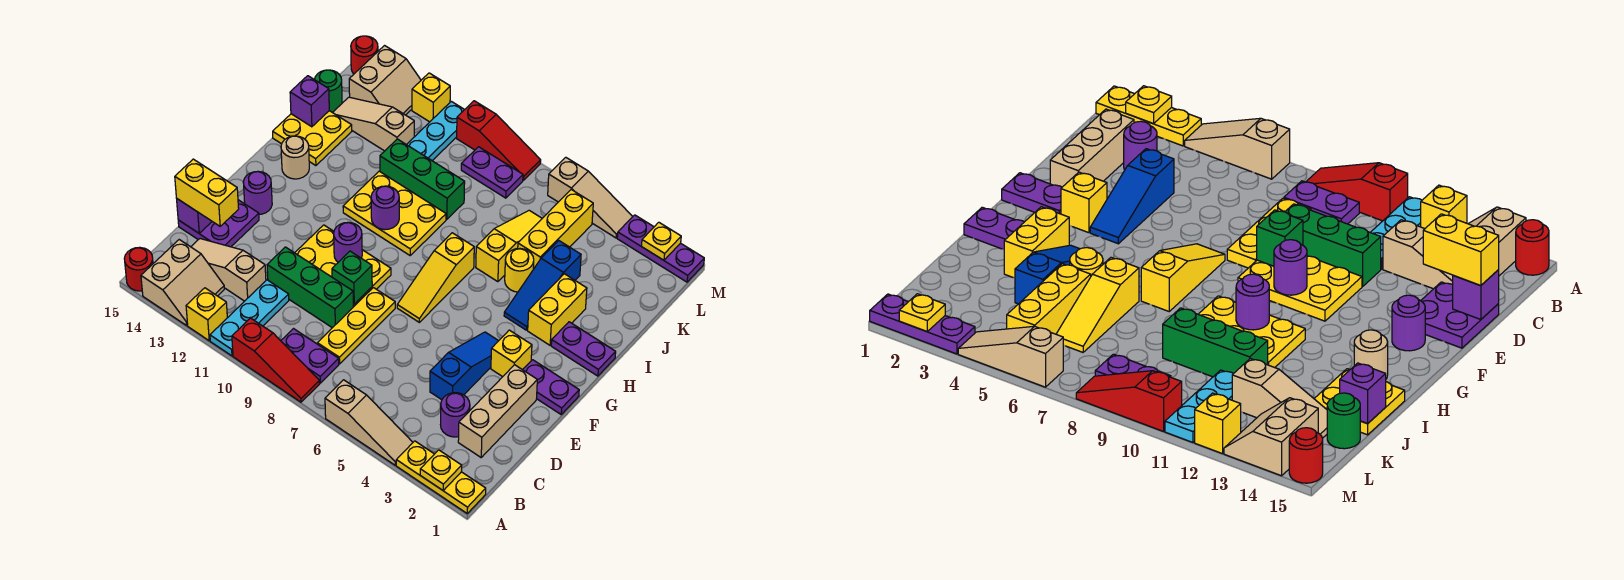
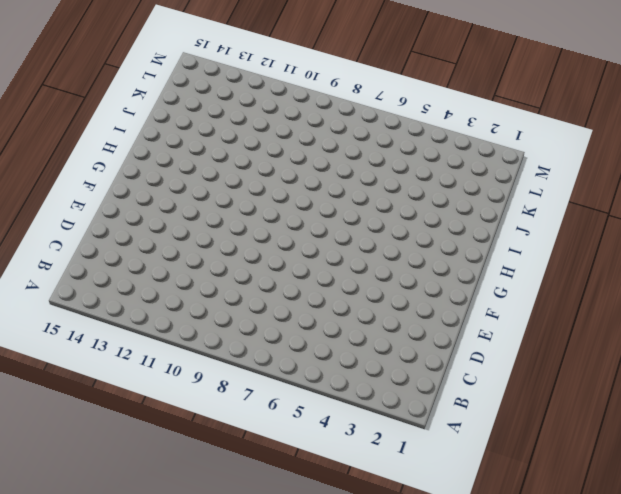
none -> yellow 1x3 plate [396,441,486,513]
none -> tan 1x3 slope [325,380,413,465]
none -> red 1x3 slope [232,318,320,402]
none -> cyan 1x3 plate [210,280,289,356]

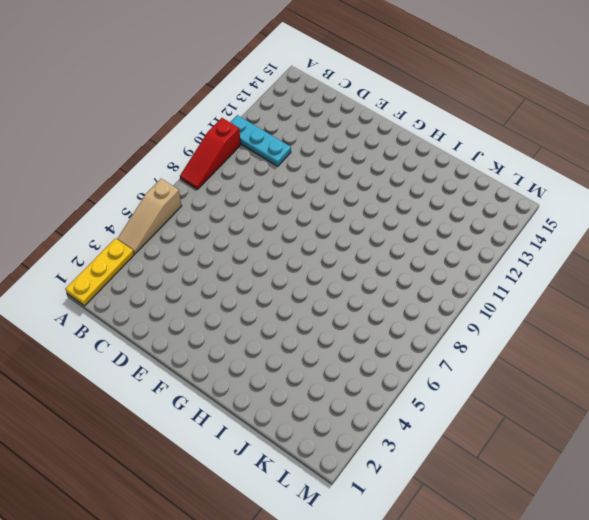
none -> yellow 1x1 brick [186,288,227,341]
none -> tan 2x2 slope [141,240,224,325]
none -> red 1x1 round brick [124,247,153,291]
none -> purple 1x2 plate [281,329,339,383]

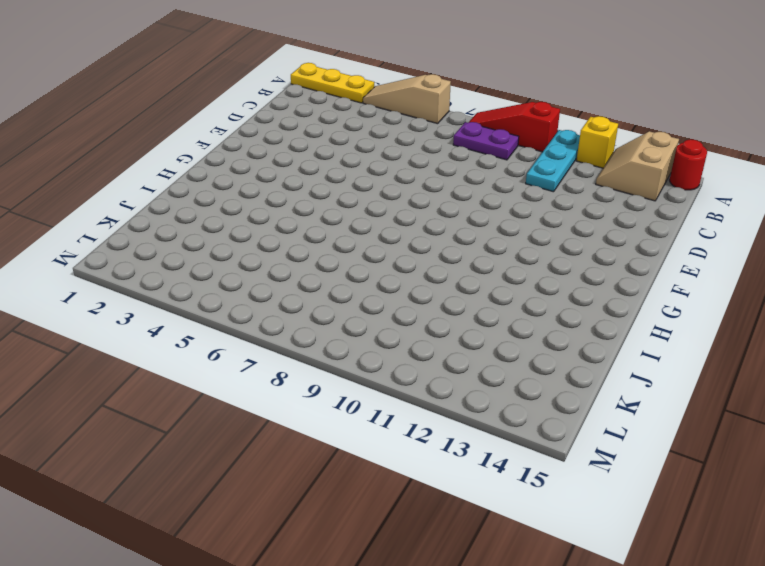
none -> tan 1x3 brick [458,365,537,457]
none -> purple 1x1 round brick [441,393,470,437]
none -> yellow 1x3 plate [317,288,395,364]
none -> tan 1x3 slope [191,239,266,301]

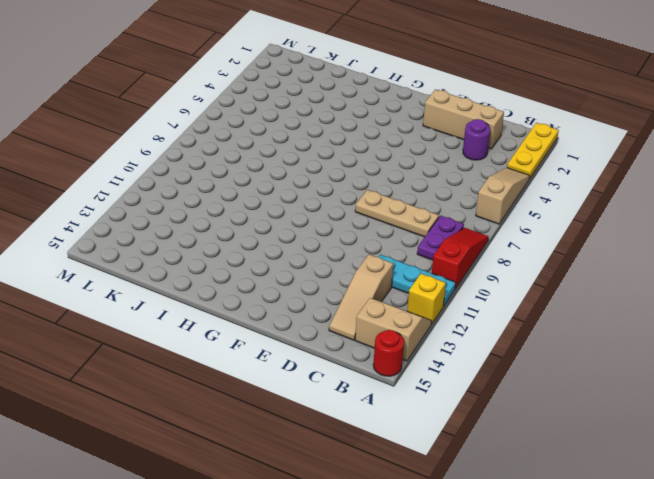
tan 1x3 plate [355,190,439,237] -> yellow 1x3 plate [317,288,395,364]
none -> blue 1x3 slope [430,332,498,400]
none -> green 1x3 brick [267,247,353,328]
none -> purple 2x2 plate [178,200,259,247]
none -> yellow 2x3 plate [295,225,391,307]

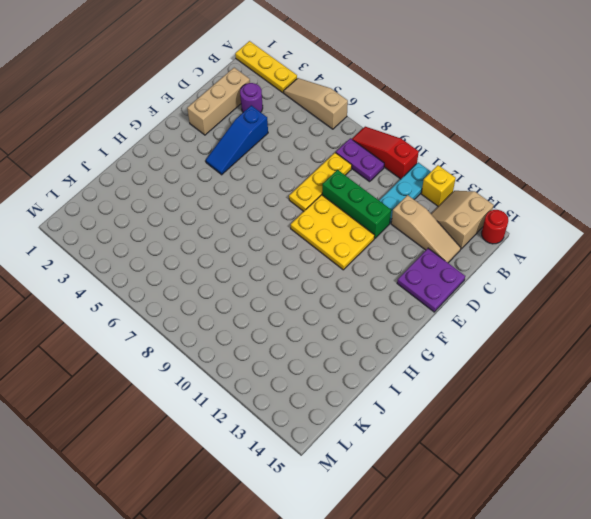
none -> purple 1x2 plate [523,360,579,414]
none -> yellow 1x1 brick [491,330,532,377]
none -> yellow 1x3 slope [397,233,474,322]
none -> purple 1x1 round brick [243,172,272,215]

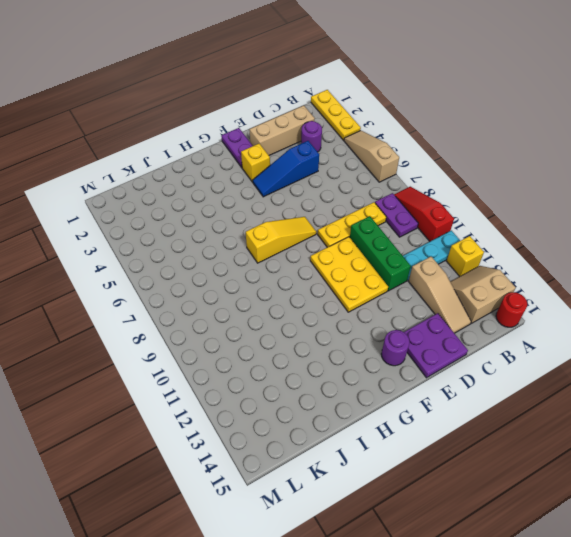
none -> purple 1x2 plate [551,322,616,376]
none -> yellow 1x2 brick [528,274,587,345]
none -> blue 1x3 slope [504,241,581,330]
none -> yellow 2x3 plate [343,171,446,255]

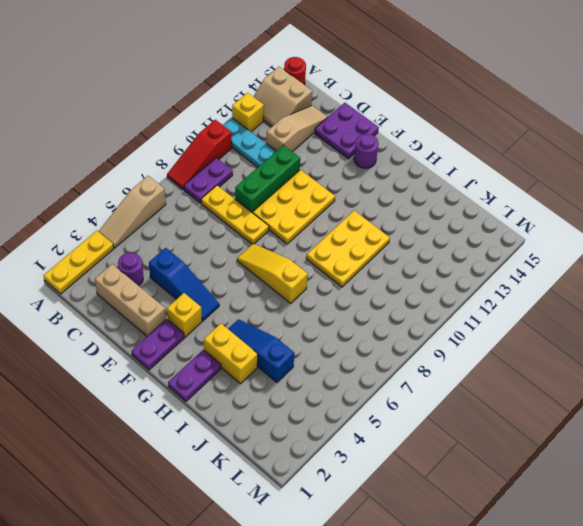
none -> tan 1x1 round brick [281,136,309,179]
none -> yellow 1x1 round brick [505,249,534,292]
none -> yellow 1x3 slope [476,210,542,282]
none -> yellow 2x2 plate [273,111,352,166]

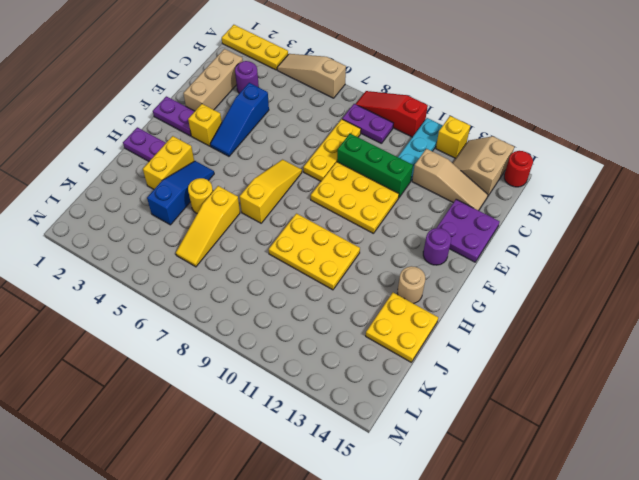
none -> yellow 1x3 brick [518,190,593,269]
none -> green 1x3 brick [380,139,465,219]
none -> cyan 1x3 plate [407,101,464,161]
none -> tan 1x3 slope [333,97,414,151]

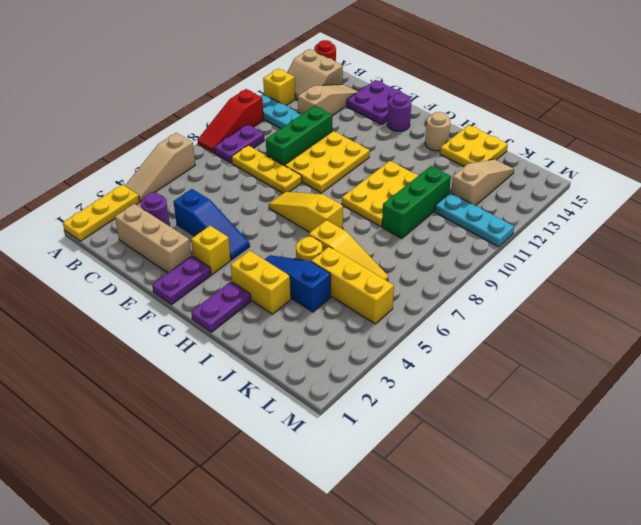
none -> green 1x1 round brick [315,70,342,112]
none -> purple 1x2 plate [461,147,523,198]
none -> tan 2x2 slope [349,46,421,115]
none -> purple 1x3 plate [617,215,704,282]

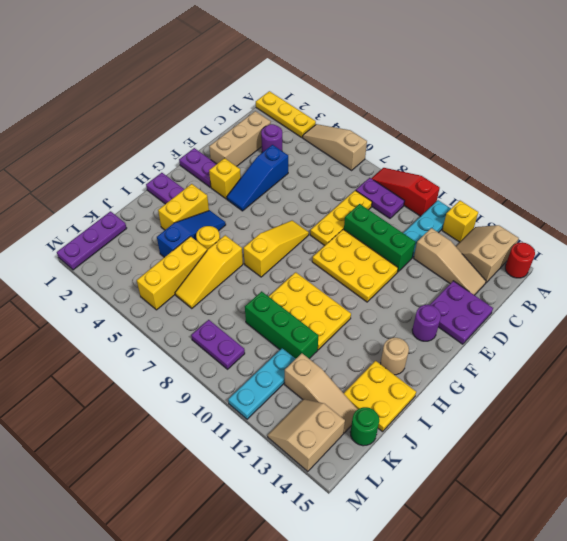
purple 1x3 plate [57,211,127,270] -> purple 1x3 plate turned to [617,215,704,282]
none -> tan 1x3 slope [548,157,633,238]
none -> red 1x3 slope [457,101,541,180]
none -> yellow 1x1 brick [412,73,450,122]
none -> red 1x1 round brick [351,36,378,74]

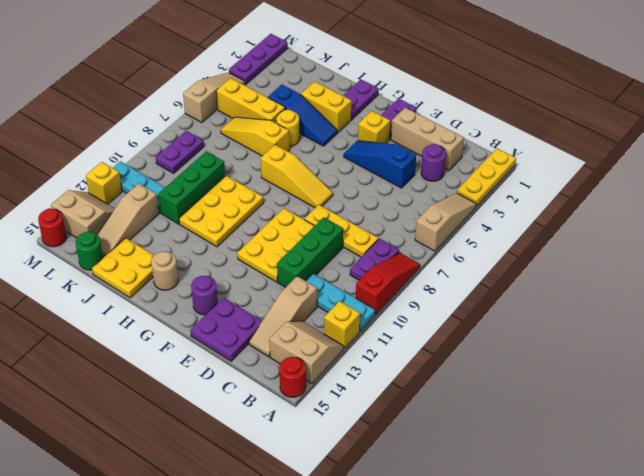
none -> red 1x3 slope [457,101,541,180]
none -> yellow 1x1 plate [420,450,462,490]
none -> purple 1x1 brick [177,199,212,233]
none -> green 1x1 brick [332,251,372,304]

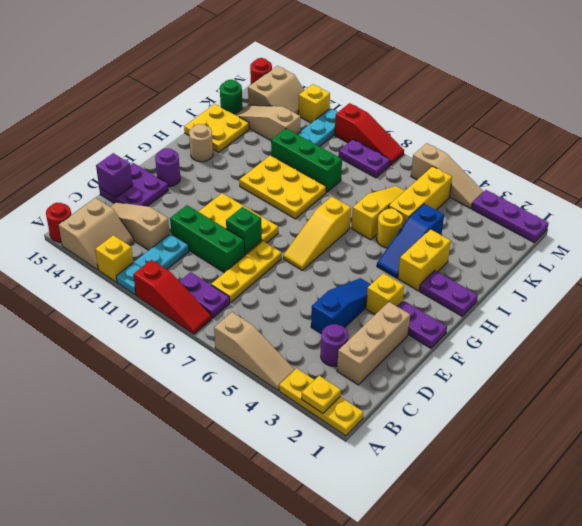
none -> purple 1x1 round brick [334,222,362,262]
none -> purple 1x1 round brick [371,186,399,230]
none -> purple 1x1 brick [290,76,329,127]
none -> yellow 1x1 plate [642,222,681,260]

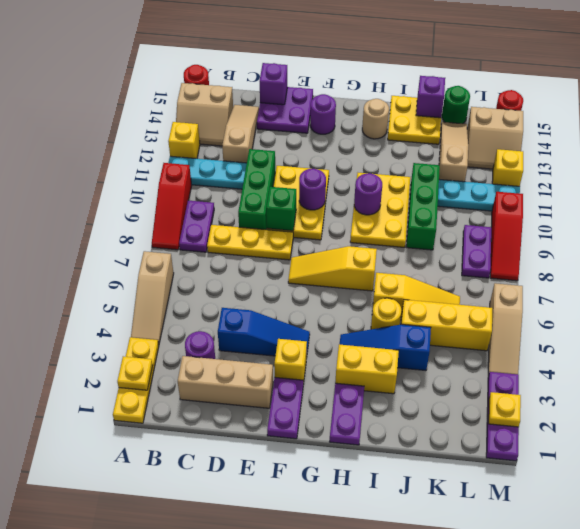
none -> yellow 1x2 brick [175,159,239,226]

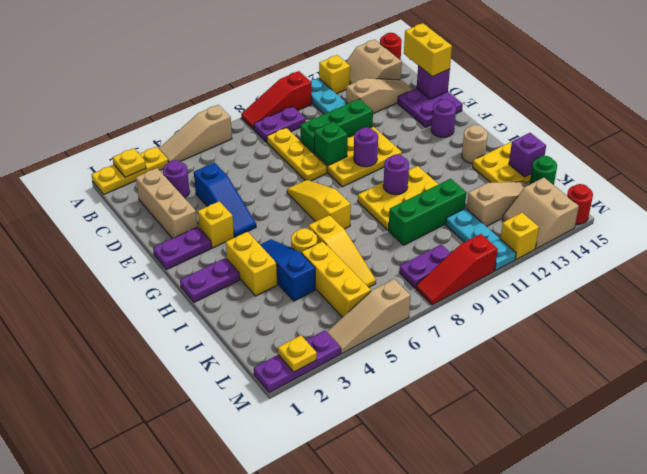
yellow 1x2 brick [404,23,452,77] -> yellow 1x2 brick turned to [175,159,239,226]

